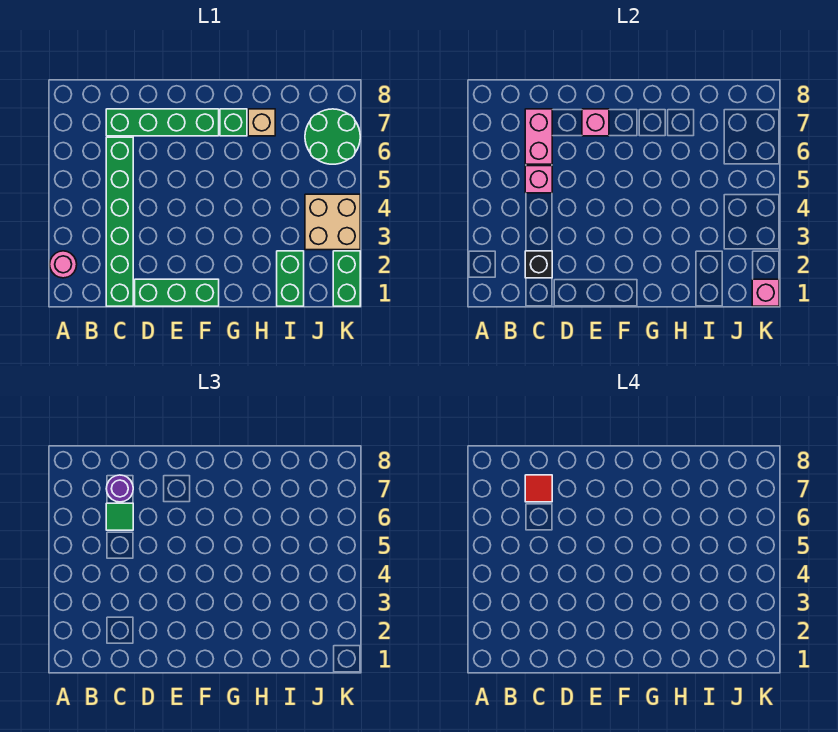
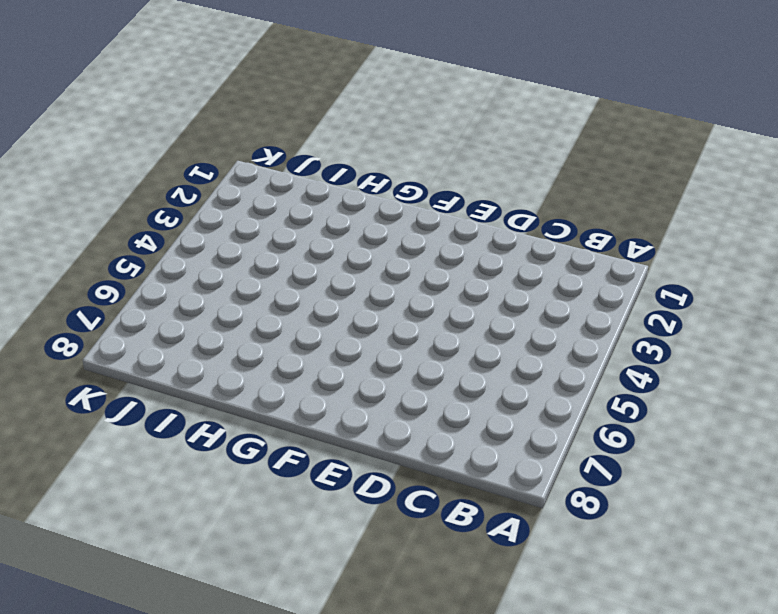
none -> pink 1x1 round brick [50,251,77,278]
none -> green 1x6 brick [106,137,133,306]
none -> green 1x4 brick [106,109,219,136]

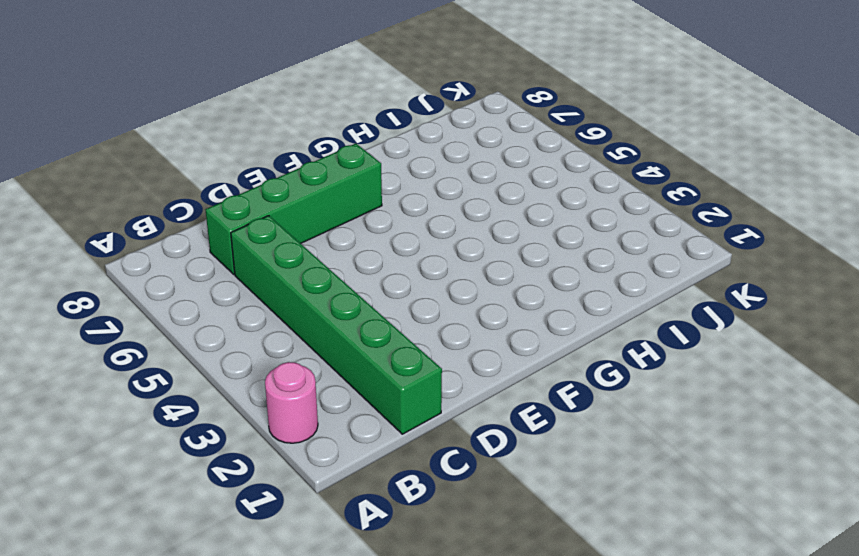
none -> green 1x3 brick [135,279,219,306]
none -> green 1x1 brick [220,109,247,136]
none -> tan 1x1 brick [248,109,275,136]

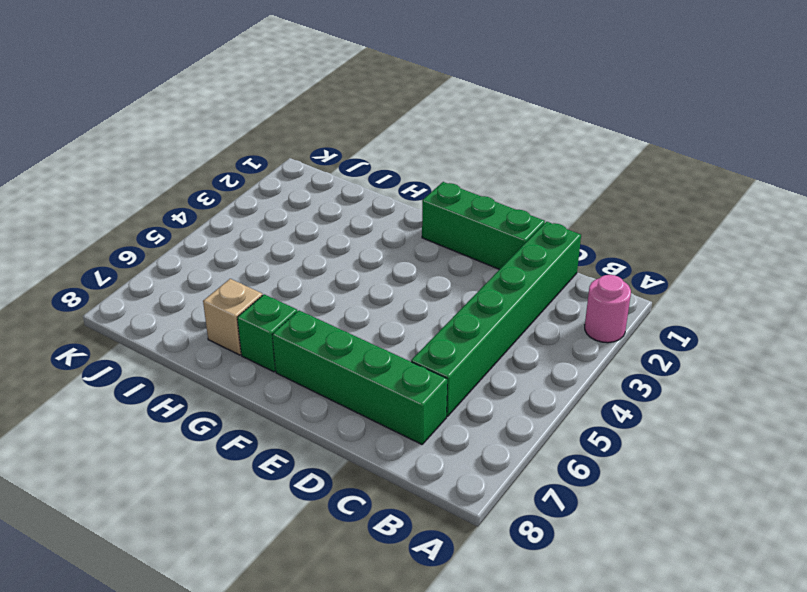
none -> green 1x2 brick [277,251,304,306]
none -> tan 2x2 brick [305,194,360,250]
none -> green 2x2 round brick [305,109,360,164]

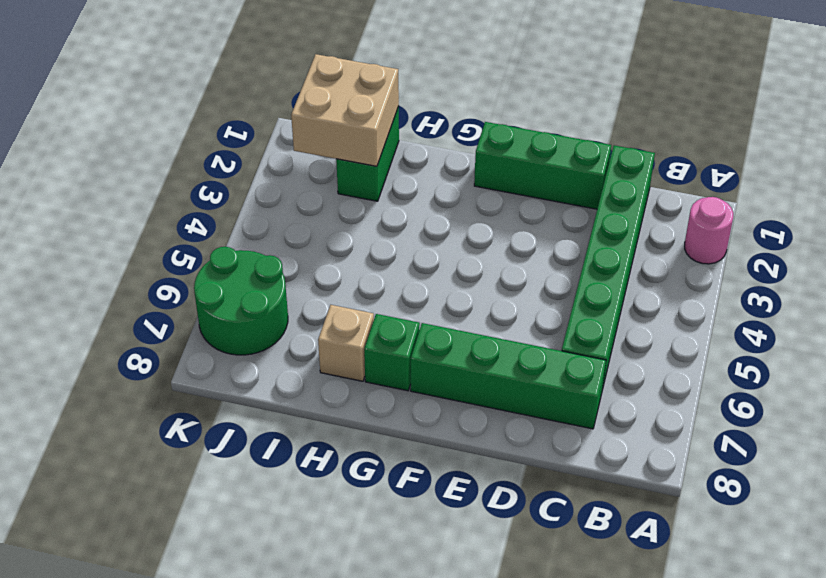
tan 2x2 brick [291,54,399,166] -> tan 2x2 brick moved to [305,194,360,250]
none -> green 1x2 brick [333,251,360,306]
none -> black 1x1 brick [525,251,552,278]
none -> pink 1x1 brick [525,166,552,193]

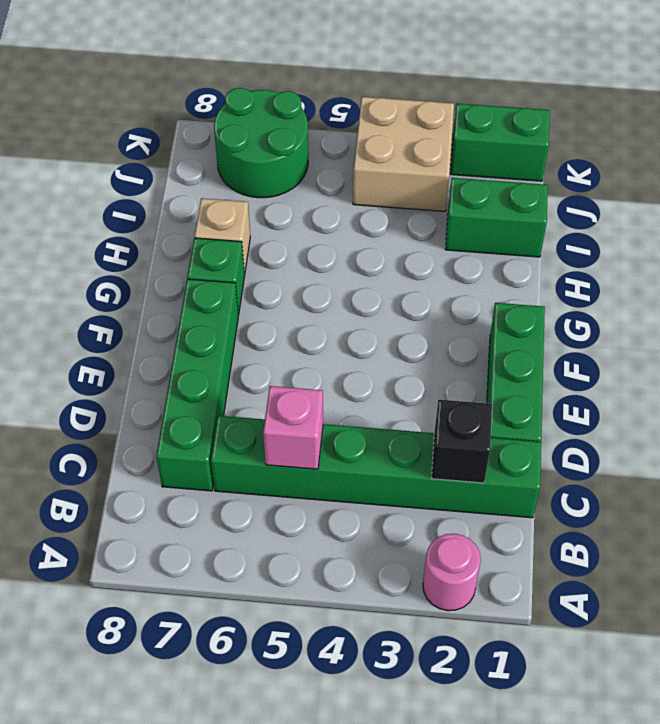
none -> pink 1x2 brick [525,109,552,164]
none -> pink 1x1 brick [582,109,609,136]
none -> pink 1x1 brick [752,279,779,306]

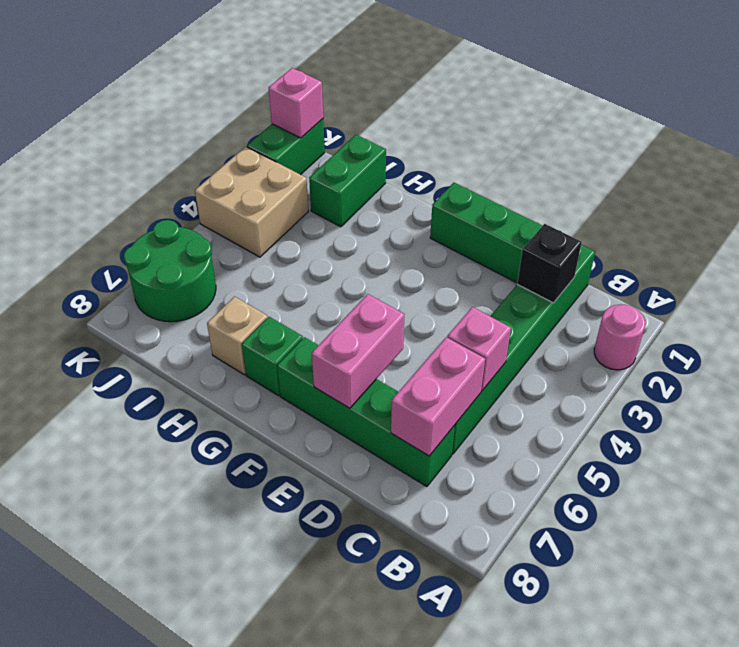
pink 1x2 brick [312,294,404,408] -> pink 1x1 brick [582,109,609,136]
none -> green 1x1 tile [106,503,133,530]
none -> purple 1x1 round brick [106,475,133,502]
none -> red 1x1 tile [525,475,552,502]

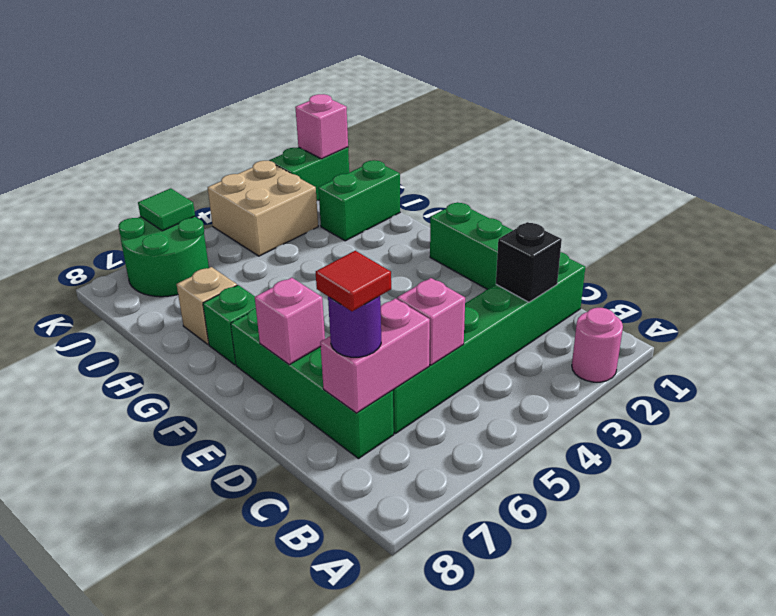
green 1x1 tile [138,188,195,231] -> green 1x1 tile moved to [106,503,133,530]

